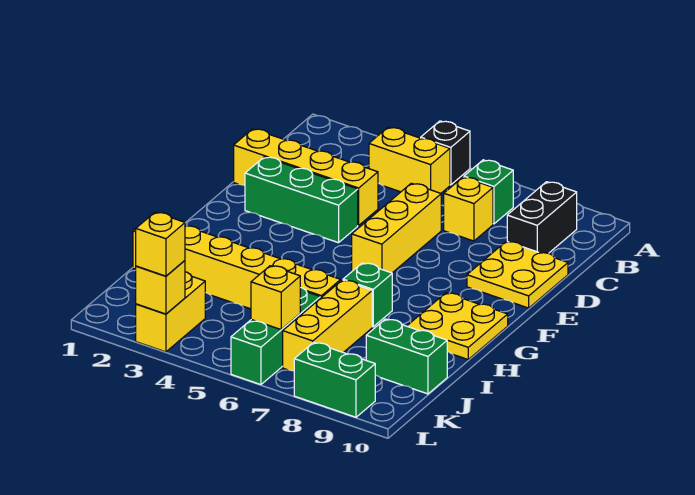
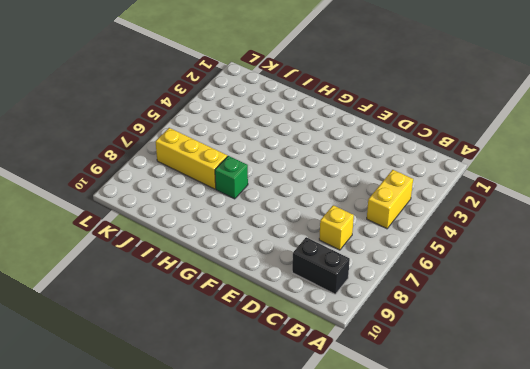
none -> black 1x1 brick [421,121,470,185]
none -> green 1x1 brick [464,160,513,224]
none -> yellow 1x4 brick [234,129,378,225]

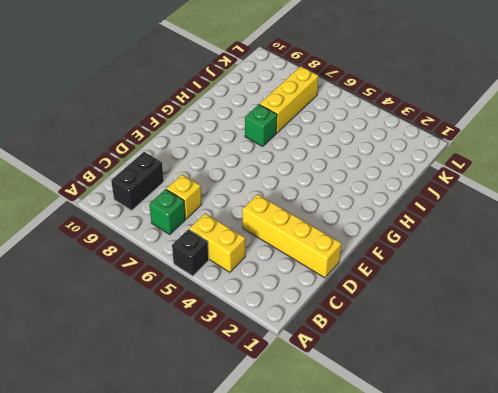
none -> yellow 1x3 brick [352,183,441,273]
none -> yellow 2x2 plate [467,241,568,308]
none -> green 1x3 brick [245,157,358,243]

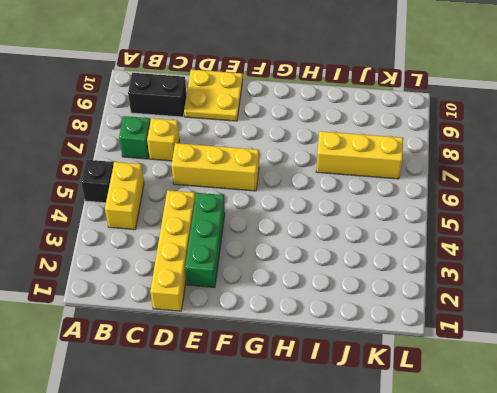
none -> yellow 2x2 plate [407,293,508,359]
none -> green 1x1 brick [343,263,392,327]
none -> yellow 1x6 brick [133,226,341,309]

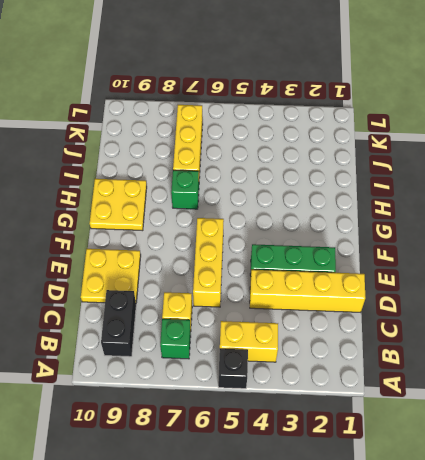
none -> yellow 1x6 brick [133,226,341,309]
none -> green 1x3 brick [231,288,321,385]
none -> green 1x2 brick [366,319,447,394]

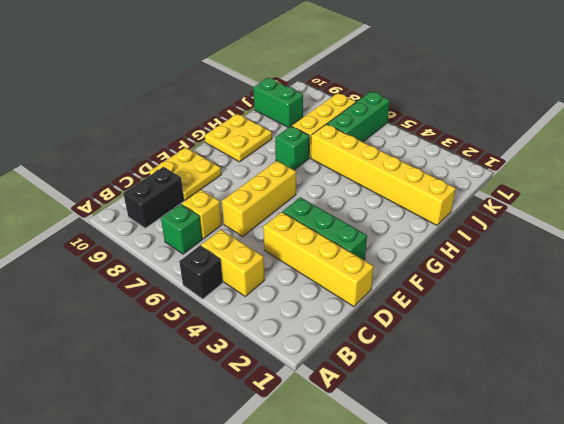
none -> yellow 1x2 brick [136,272,205,352]
none -> green 1x2 brick [294,342,375,417]
none -> yellow 1x1 brick [251,266,300,329]

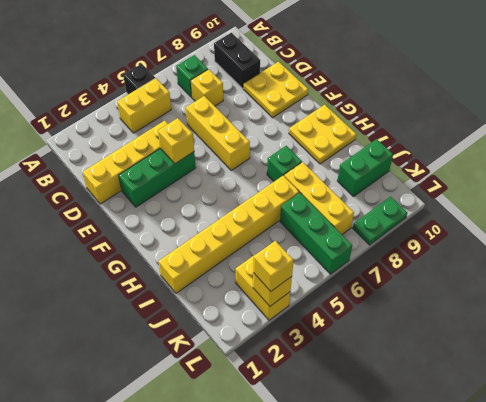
yellow 1x1 brick [158,118,194,164] -> yellow 1x1 brick moved to [251,266,300,329]
green 1x2 plate [353,197,407,245] -> green 1x2 brick [294,342,375,417]

